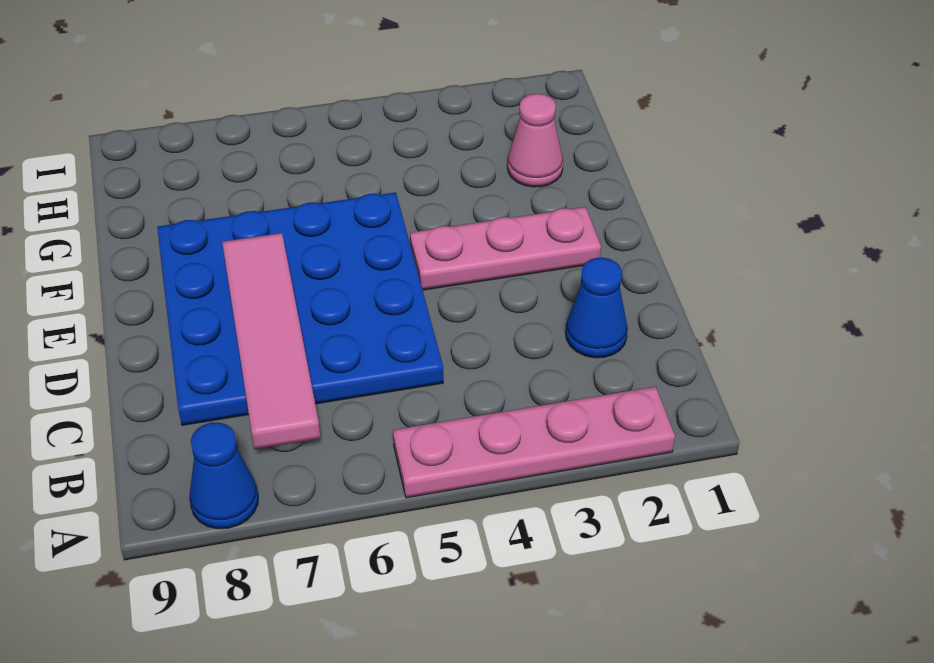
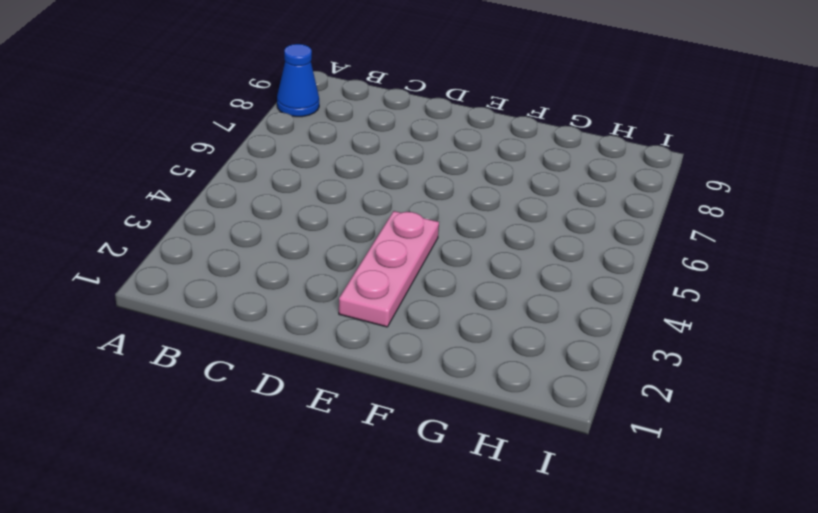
none -> pink 1x4 plate [393,387,675,498]
none -> blue 1x1 cone [566,258,628,358]

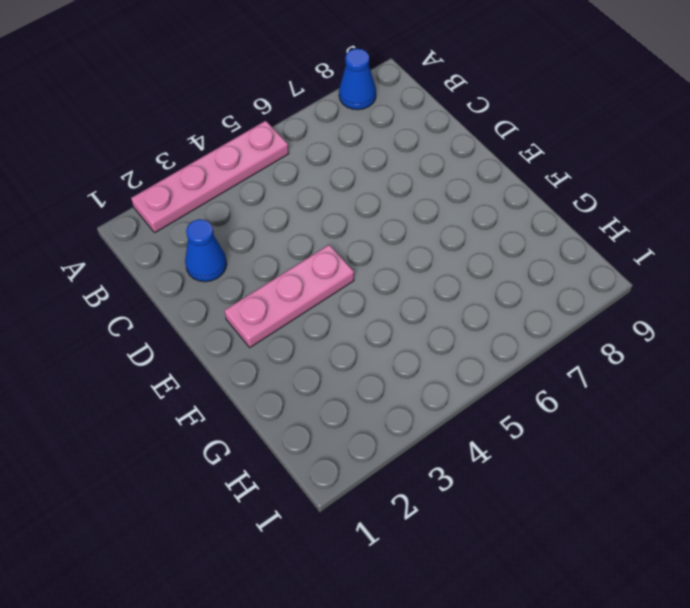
none -> blue 4x4 plate [157,192,443,425]
none -> pink 1x1 cone [508,94,563,187]

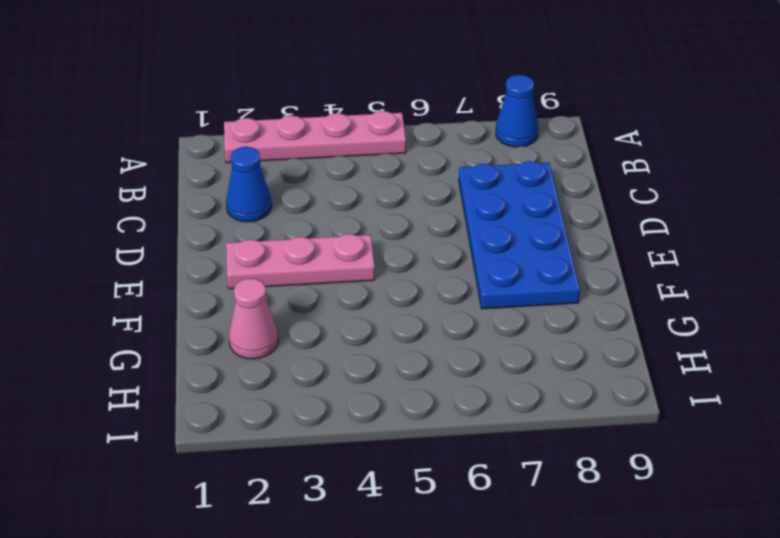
blue 2x4 plate [459,161,580,309] -> blue 4x4 plate [157,192,443,425]
none -> pink 1x4 tile [222,233,320,449]

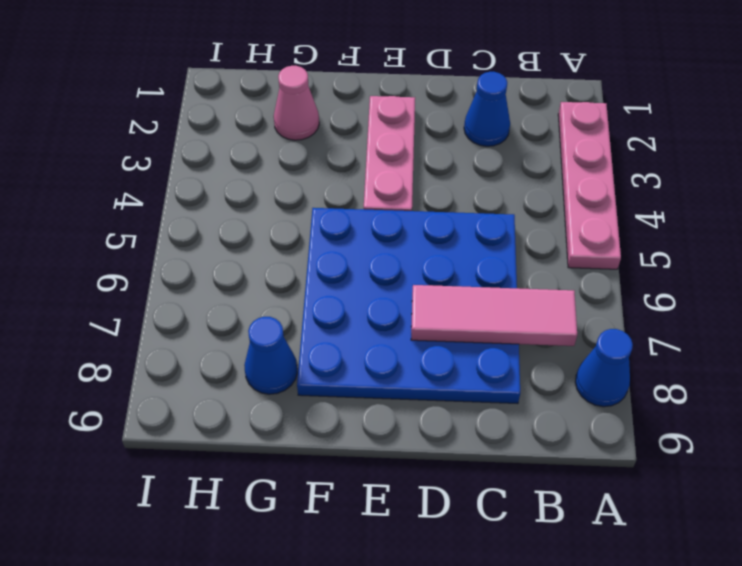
pink 1x3 tile [411,285,577,346] -> pink 1x4 tile [222,233,320,449]
blue 1x1 cone [244,317,297,394] -> none

